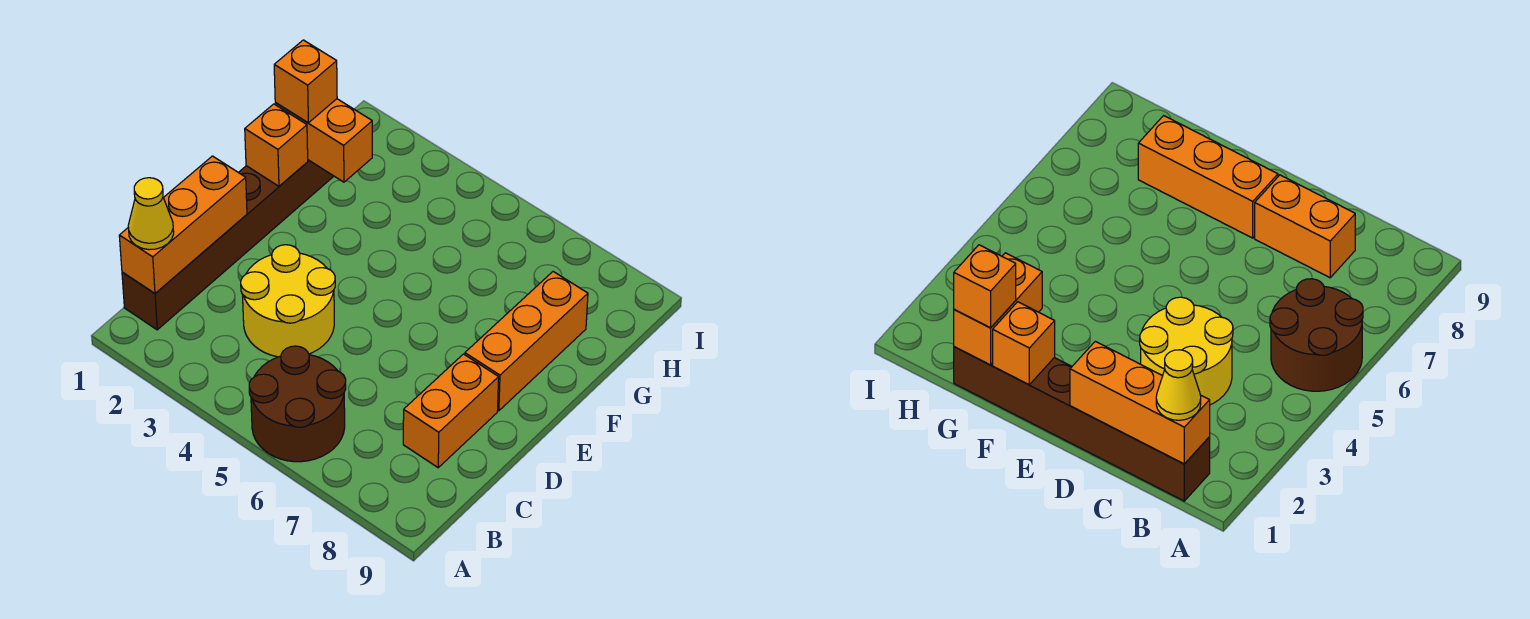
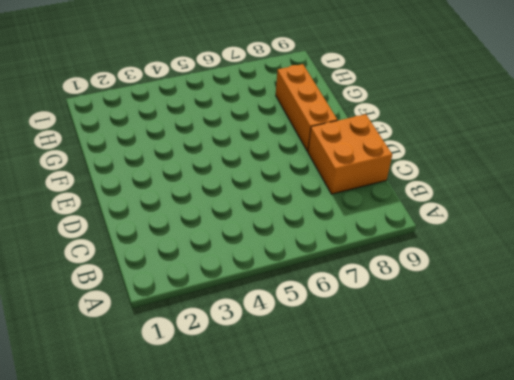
orange 2x2 brick [308,114,392,194] -> orange 1x2 brick [403,354,499,468]
none -> brown 2x2 round brick [249,346,346,462]
none -> brown 1x6 brick [122,160,334,330]

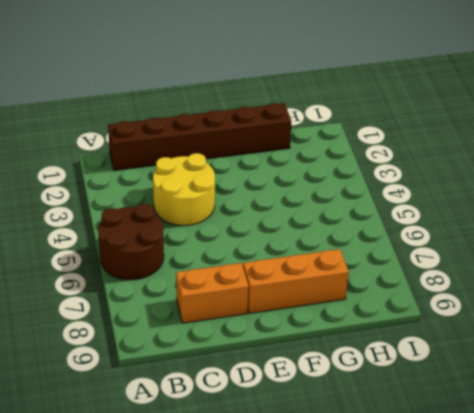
none -> orange 1x3 brick [119,156,247,293]
none -> orange 1x1 brick [245,104,308,186]

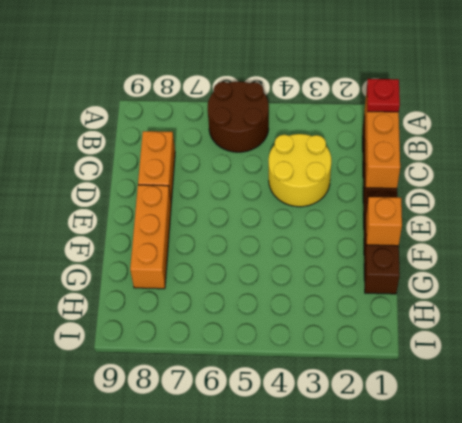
red 1x1 plate [367,79,400,112] -> yellow 1x1 cone [128,178,174,250]
none -> orange 1x2 brick [275,99,372,182]
none -> orange 1x1 brick [274,40,337,123]

